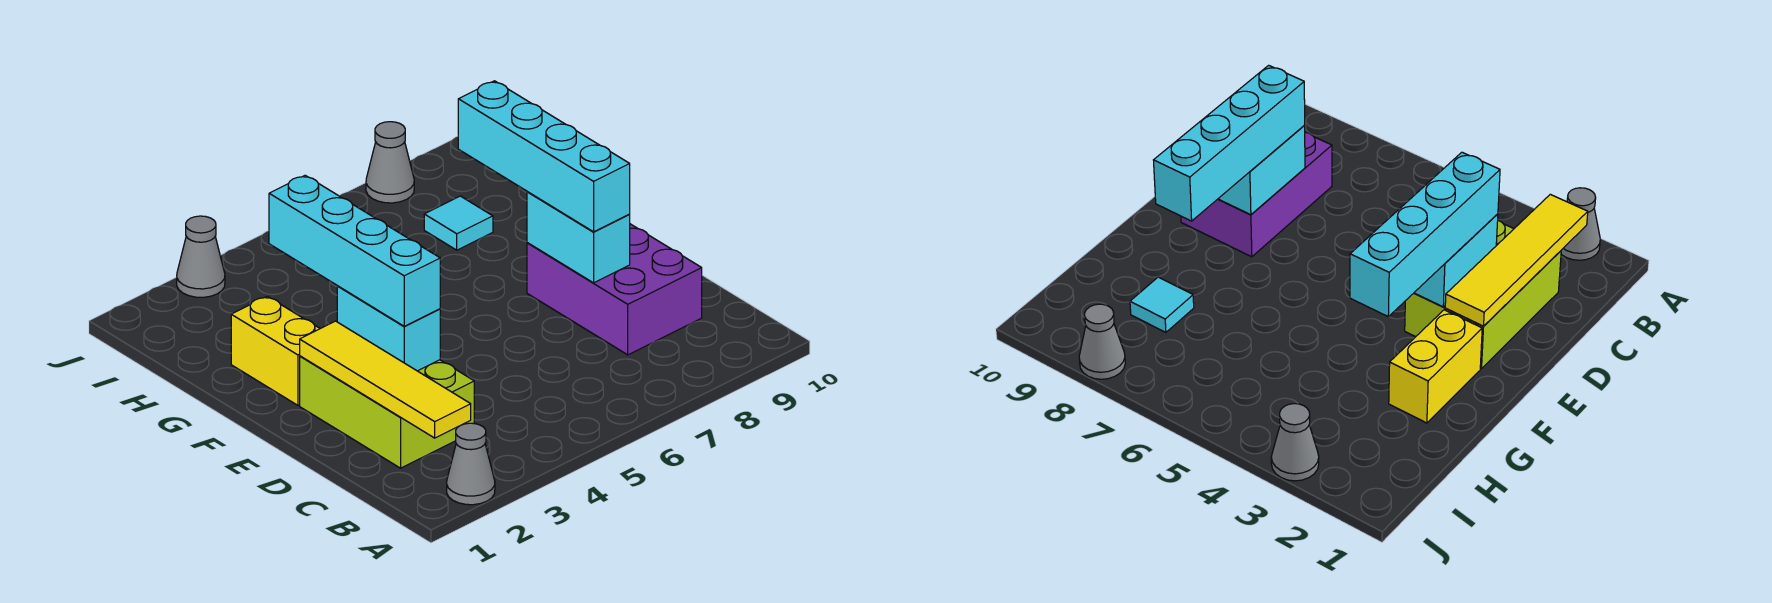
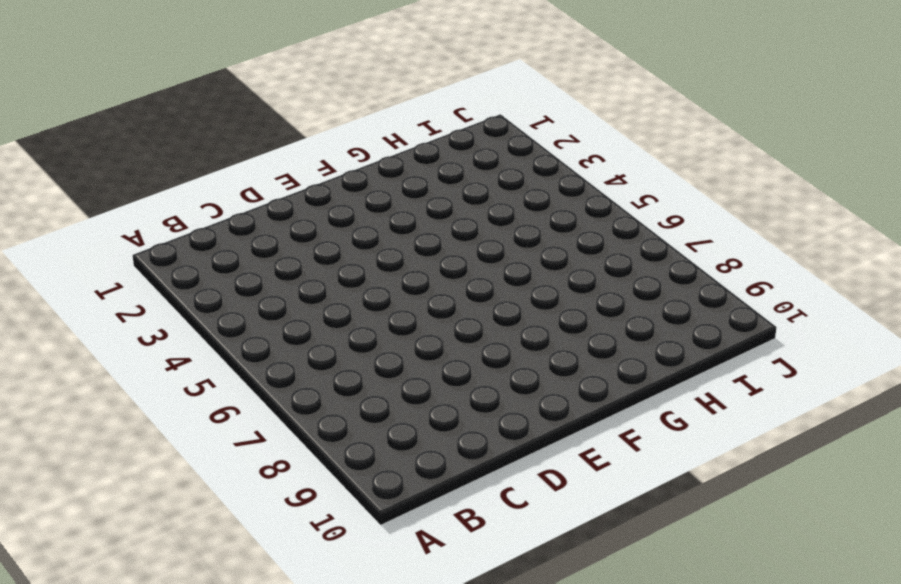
none -> grey 1x1 cone [447,423,495,505]
none -> lime 2x3 brick [300,356,474,468]
none -> purple 2x3 brick [527,224,702,355]

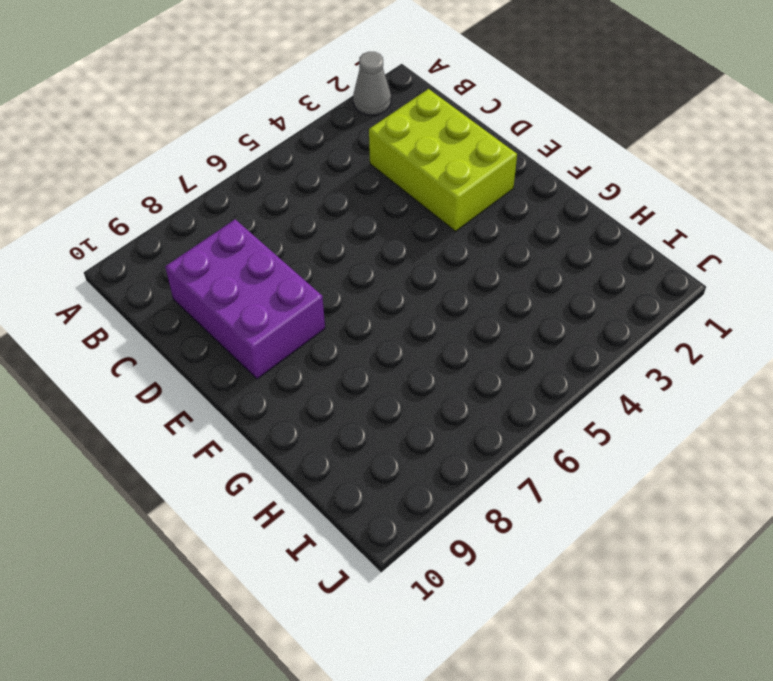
none -> yellow 1x2 brick [231,296,320,405]
none -> cyan 1x1 tile [424,196,493,250]
none -> grey 1x1 cone [177,216,225,297]

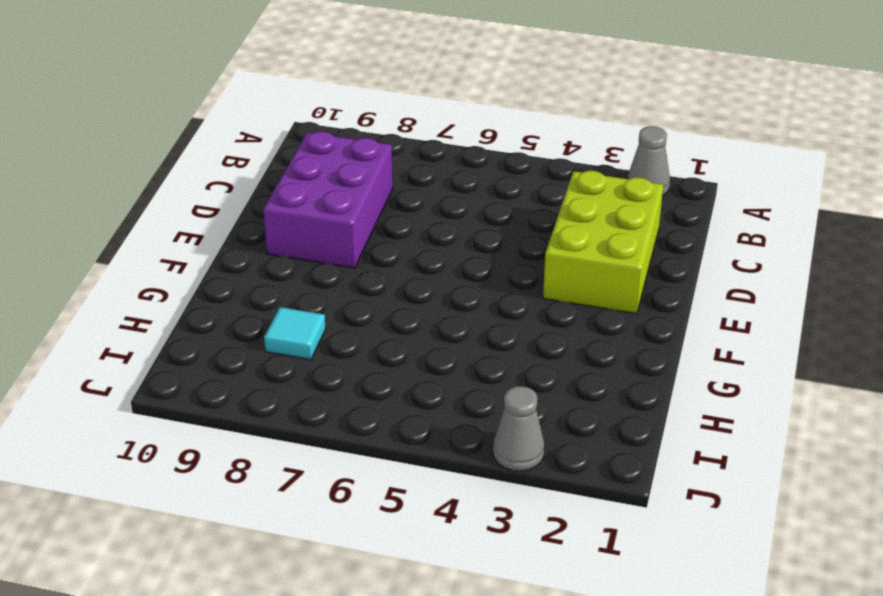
none -> yellow 1x2 brick [231,296,320,405]
none -> grey 1x1 cone [366,122,414,203]
none -> yellow 1x4 tile [300,321,471,438]

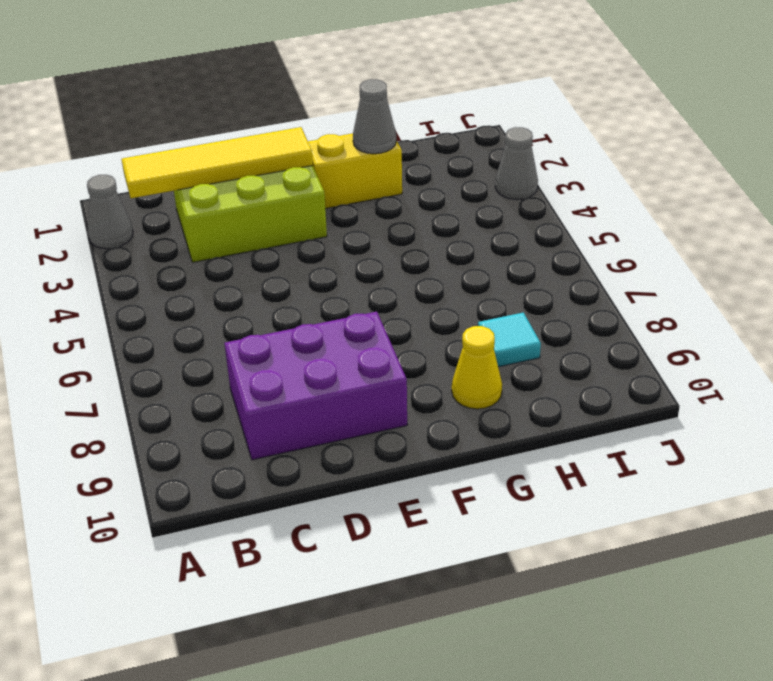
grey 1x1 cone [353,79,396,154] -> grey 1x1 cone moved to [366,122,414,203]
yellow 1x1 cone [452,326,502,409] -> none
none -> cyan 1x2 brick [337,286,440,371]
none -> cyan 1x2 brick [527,192,630,283]
none -> cyan 1x4 brick [269,175,440,326]

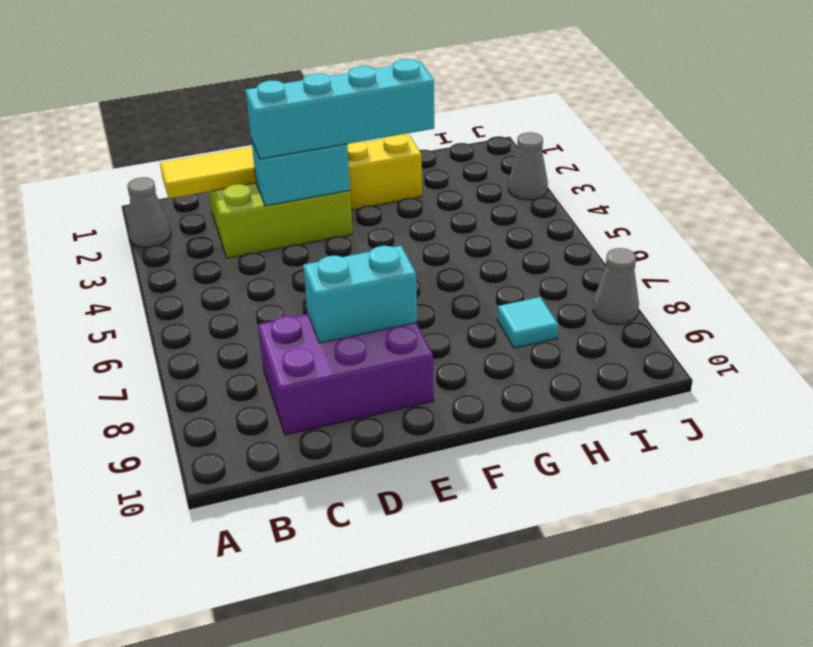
none -> cyan 1x4 brick [458,81,630,232]

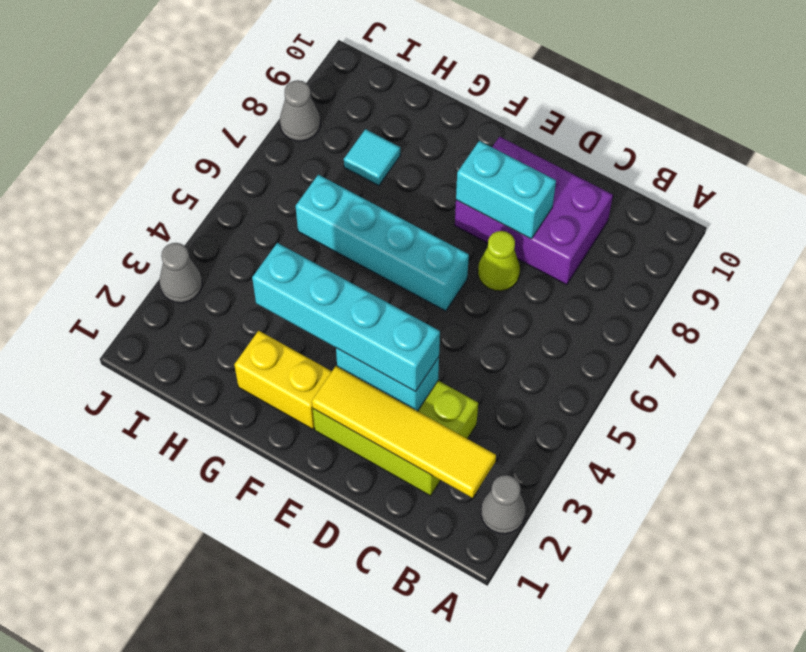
lime 1x1 cone [478,231,520,291] -> none
cyan 1x4 brick [296,175,469,311] -> cyan 1x4 brick moved to [458,81,630,232]

